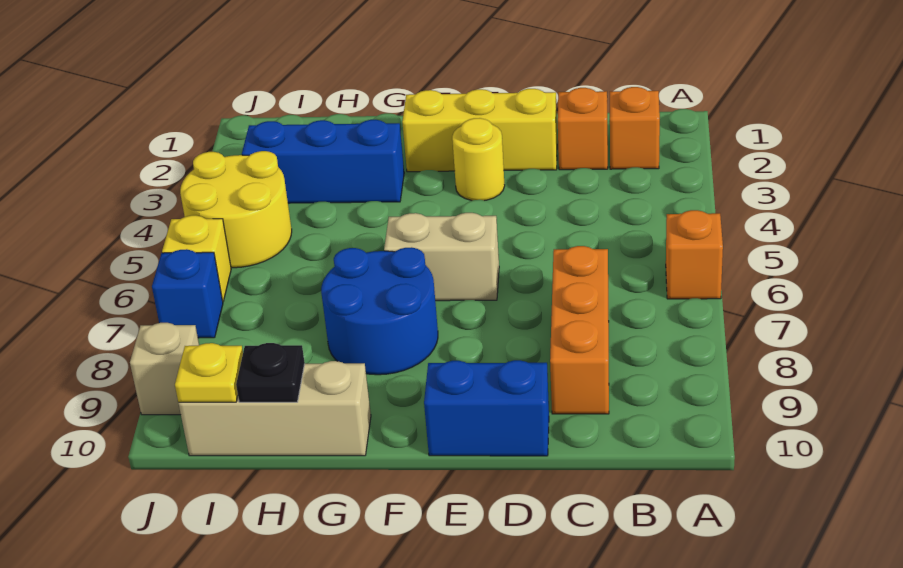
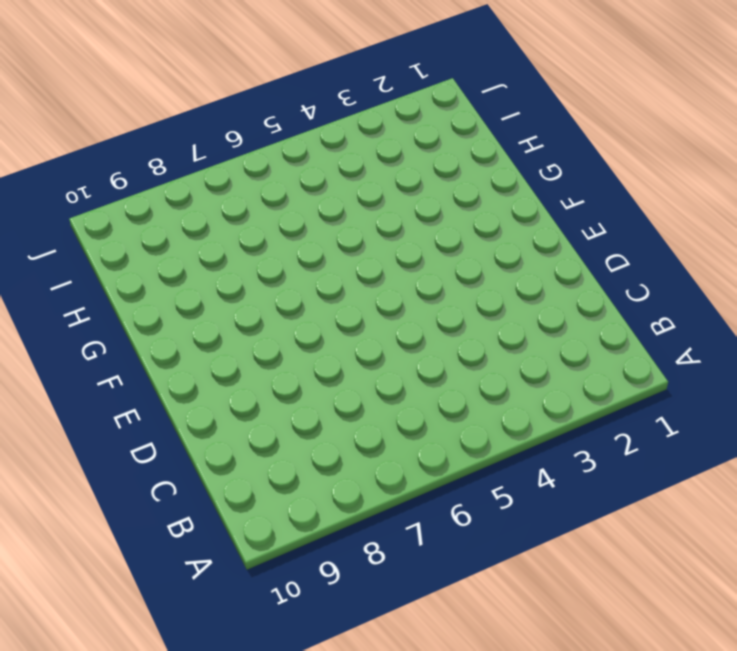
none -> orange 1x1 brick [666,210,723,299]
none -> orange 1x1 brick [610,87,660,169]
none -> orange 1x1 brick [558,88,608,170]

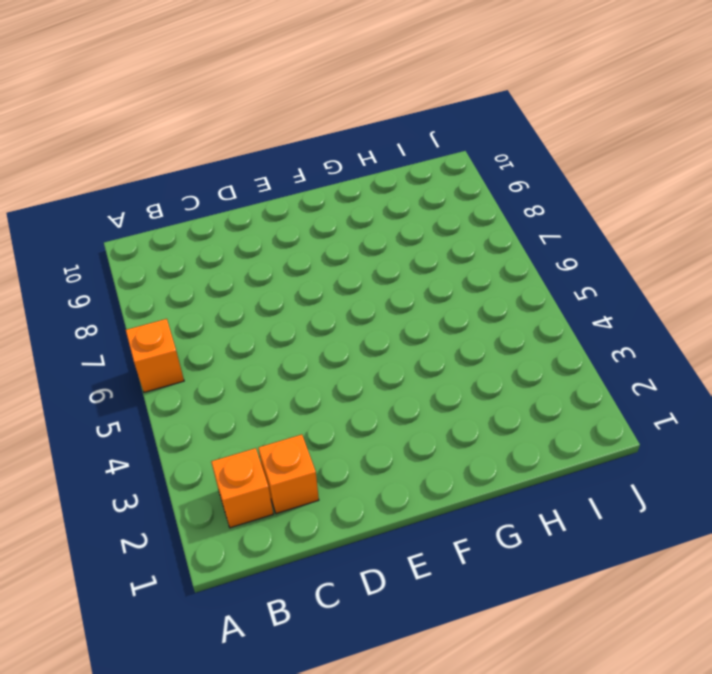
none -> orange 1x3 brick [550,246,609,414]
none -> yellow 1x3 brick [402,89,557,172]
none -> blue 1x2 brick [424,360,549,456]

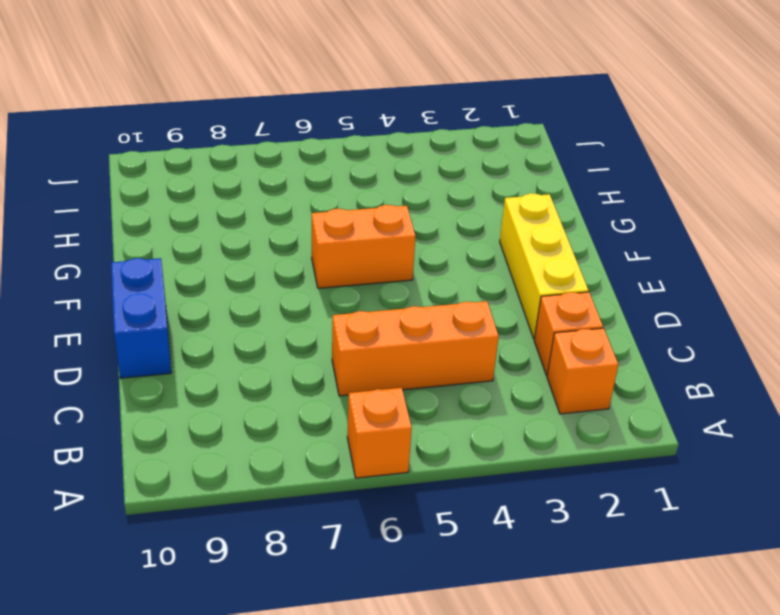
orange 1x3 brick [332,301,499,396] -> orange 1x3 brick moved to [550,246,609,414]
orange 1x2 brick [312,205,416,288] -> tan 1x2 brick [384,213,499,301]
none -> yellow 1x1 round brick [452,118,505,201]
none -> blue 2x2 round brick [321,247,438,375]
none -> blue 1x3 brick [242,120,404,203]

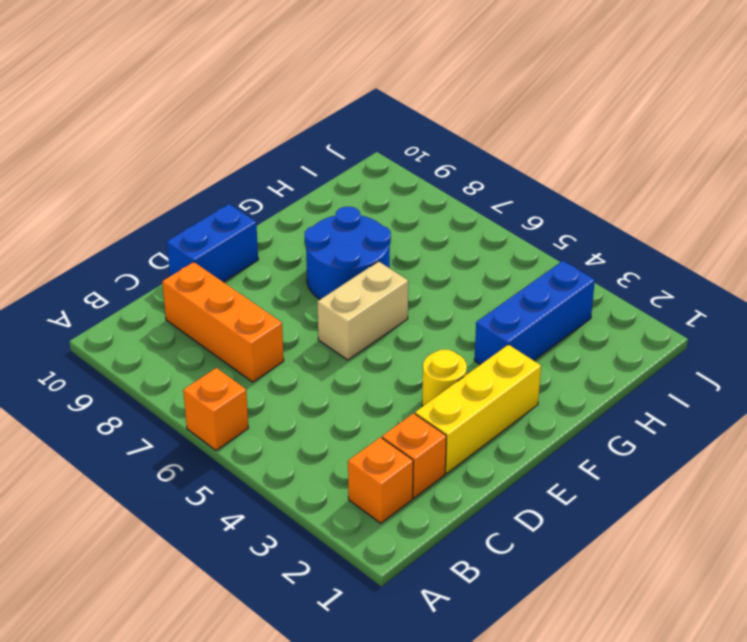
none -> tan 1x3 brick [179,361,371,456]
none -> yellow 2x2 round brick [180,151,292,268]
none -> yellow 1x1 brick [162,215,231,301]

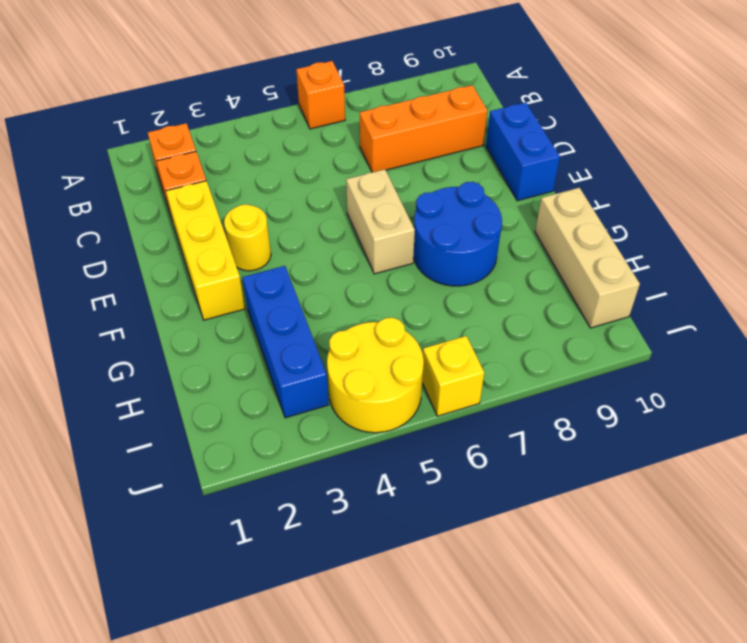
none -> blue 1x1 brick [152,249,223,338]
none -> tan 1x1 brick [130,323,199,415]
none -> black 1x1 plate [236,343,305,402]

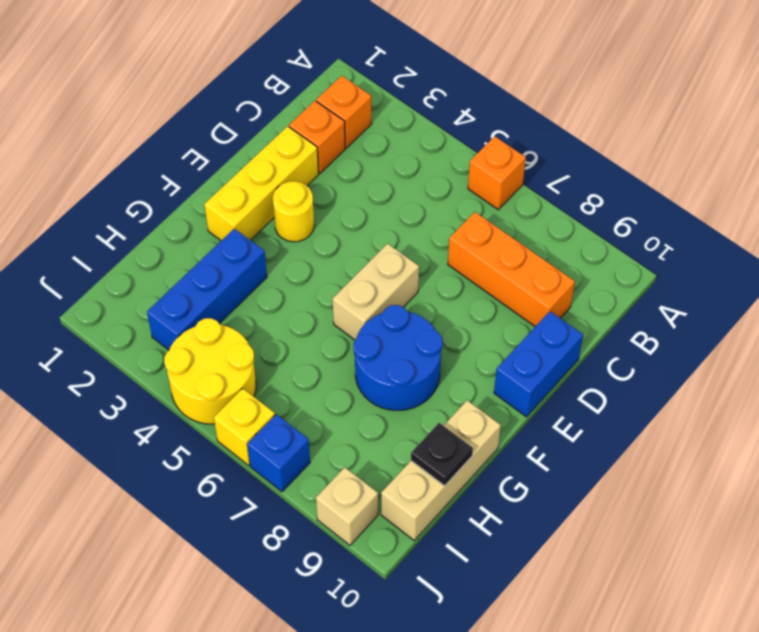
none -> yellow 1x1 plate [175,343,243,402]

